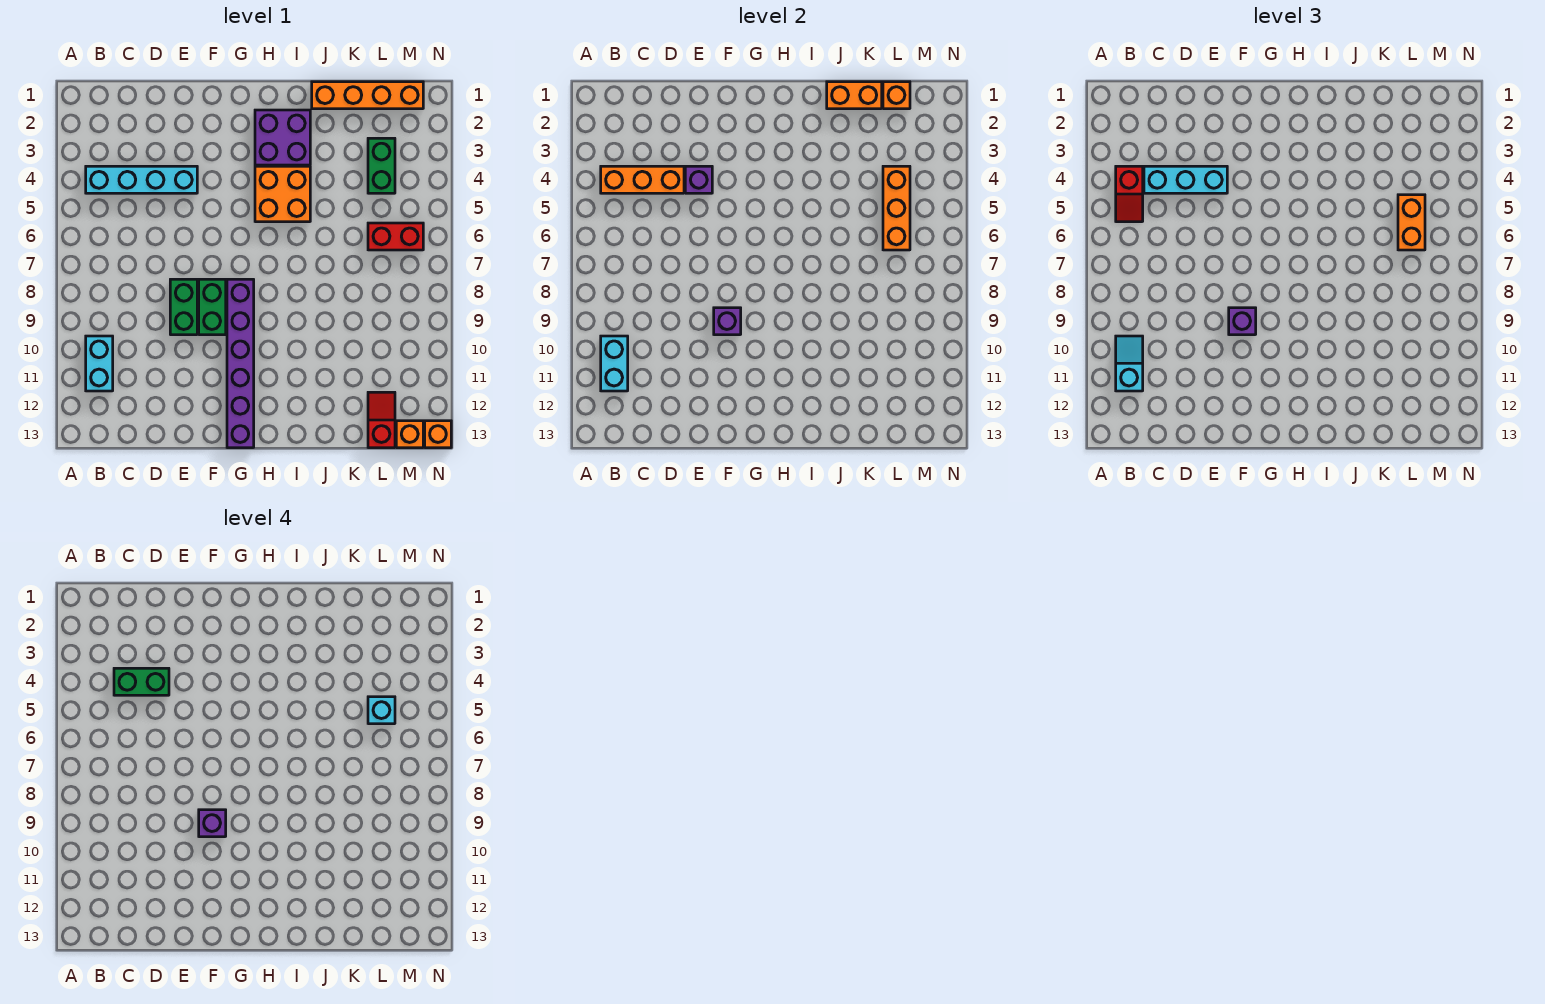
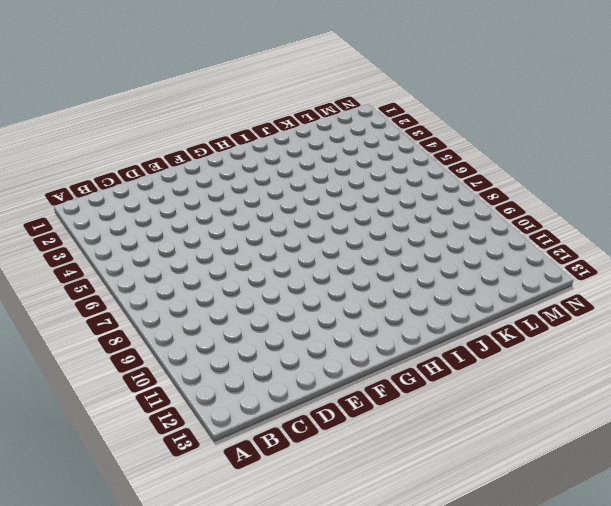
none -> cyan 1x4 brick [86,166,197,193]
none -> cyan 1x2 brick [86,336,113,391]
none -> green 1x2 brick [170,279,197,335]

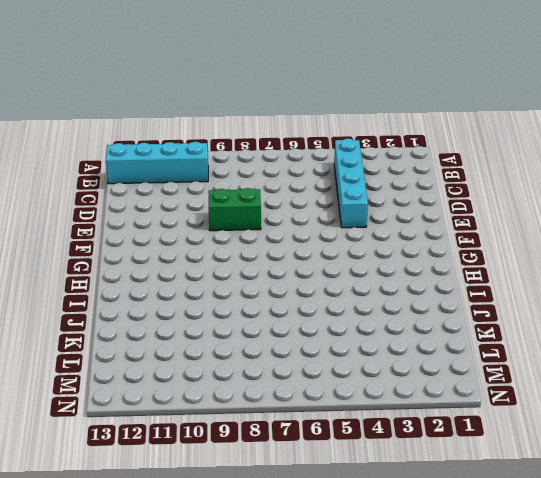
cyan 1x4 brick [106,142,208,184] -> cyan 1x2 brick [86,336,113,391]
none -> green 1x2 brick [199,279,226,335]
none -> purple 1x6 brick [227,279,254,448]
none -> purple 2x2 brick [255,110,310,165]

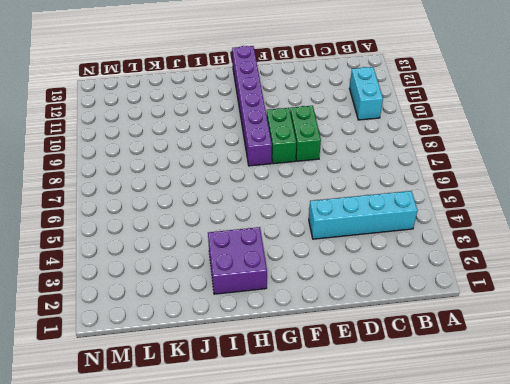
none -> orange 2x2 brick [255,166,310,222]
none -> orange 1x4 brick [312,82,423,109]
none -> green 1x2 brick [368,138,395,193]

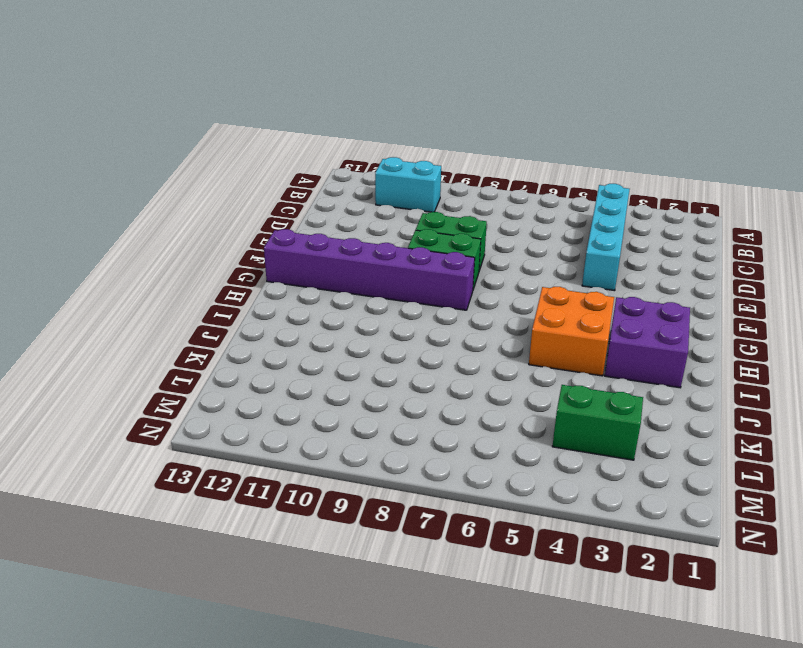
none -> orange 1x4 brick [312,82,423,109]
none -> red 1x2 brick [368,223,423,250]
none -> red 1x2 slope [368,392,395,448]

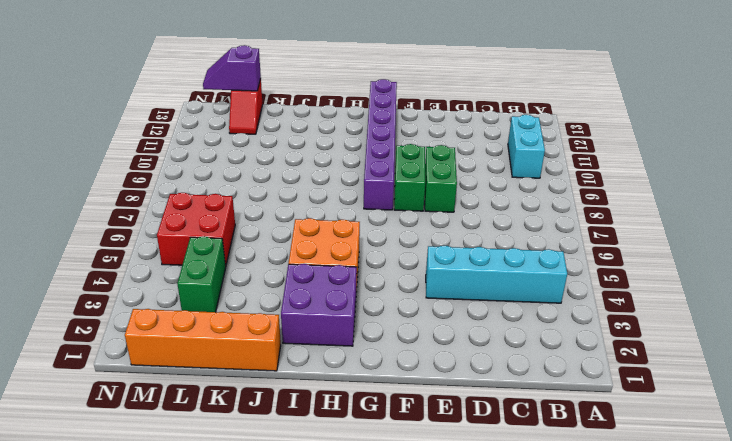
red 2x2 brick [157,193,235,267] -> red 1x2 brick [368,223,423,250]
purple 1x2 slope [203,45,261,91] -> none
none -> orange 1x1 brick [396,421,423,448]
none -> orange 1x1 brick [425,421,451,448]
none -> orange 1x3 brick [601,166,684,193]

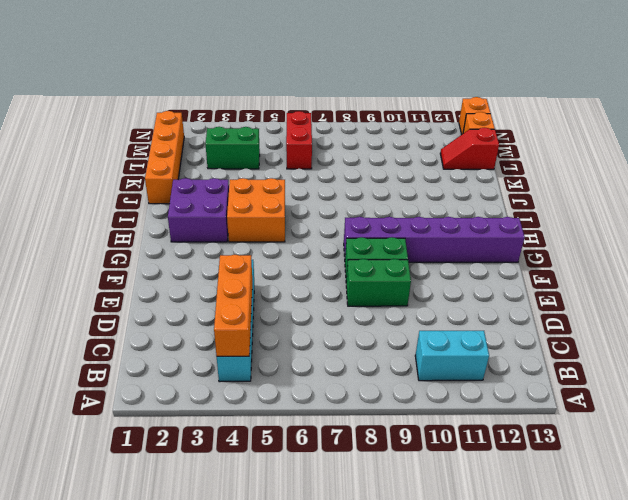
none -> cyan 1x2 brick [601,336,628,391]
none -> purple 1x1 brick [685,166,712,193]
none -> purple 1x1 brick [714,308,741,335]

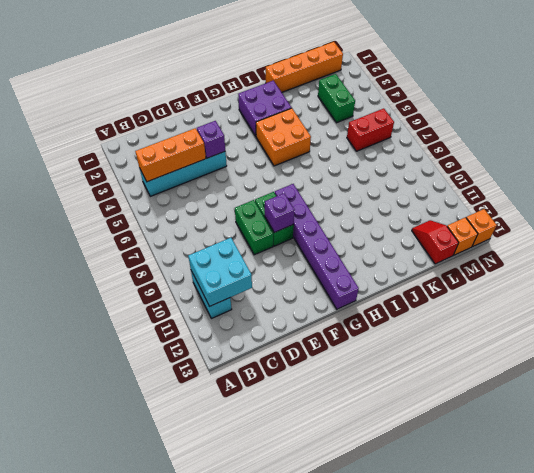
cyan 2x2 brick [188,238,252,306] -> cyan 1x2 brick [601,336,628,391]
none -> orange 1x2 brick [827,82,882,109]
none -> orange 1x1 brick [883,82,910,109]
none -> orange 1x3 brick [883,166,910,250]

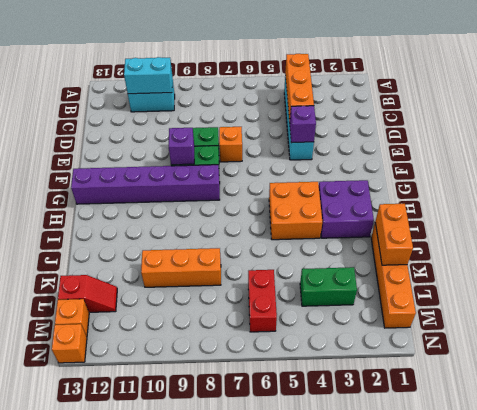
orange 1x1 brick [219,127,242,162] -> orange 1x1 brick moved to [883,82,910,109]
orange 1x3 brick [141,248,221,287] -> orange 1x3 brick moved to [883,166,910,250]
none -> red 1x2 slope [1116,166,1143,222]
none -> cyan 1x2 slope [1116,336,1143,391]
none -> cyan 1x3 brick [1144,166,1227,193]

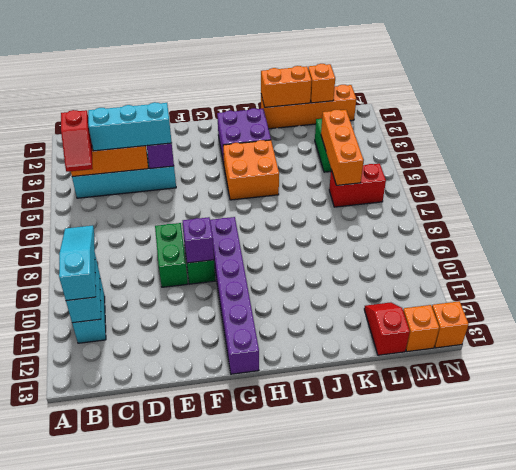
cyan 1x3 slope [59,225,96,301] -> cyan 1x2 slope [1116,336,1143,391]
none -> purple 1x1 brick [1229,308,1256,335]
none -> orange 1x2 brick [1398,195,1425,250]
none -> green 1x2 brick [114,668,169,695]

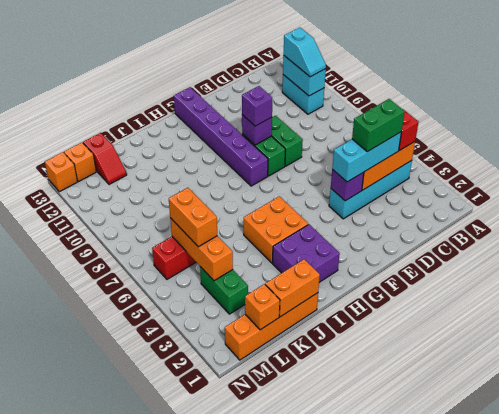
none -> purple 1x1 brick [199,810,226,837]
none -> cyan 1x1 brick [368,697,395,724]

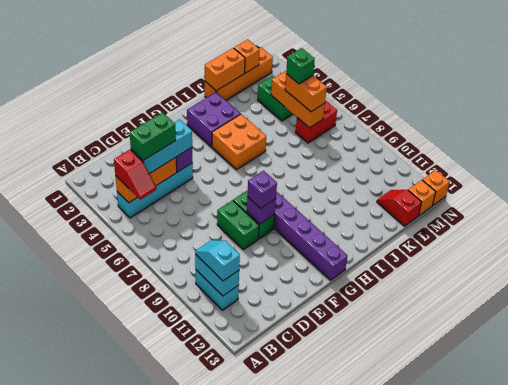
green 1x1 brick [286,48,315,84] -> cyan 1x1 brick [368,697,395,724]
none -> purple 1x1 brick [199,810,226,837]

